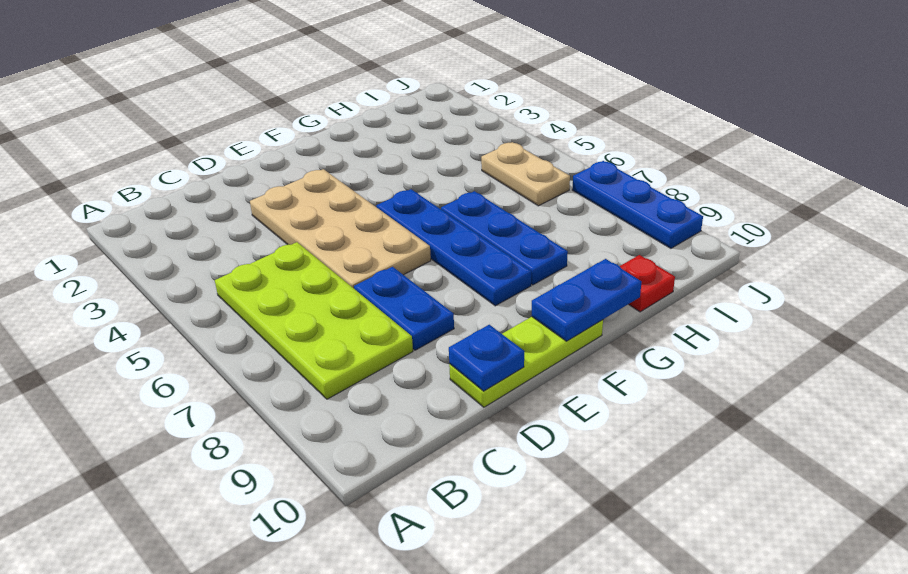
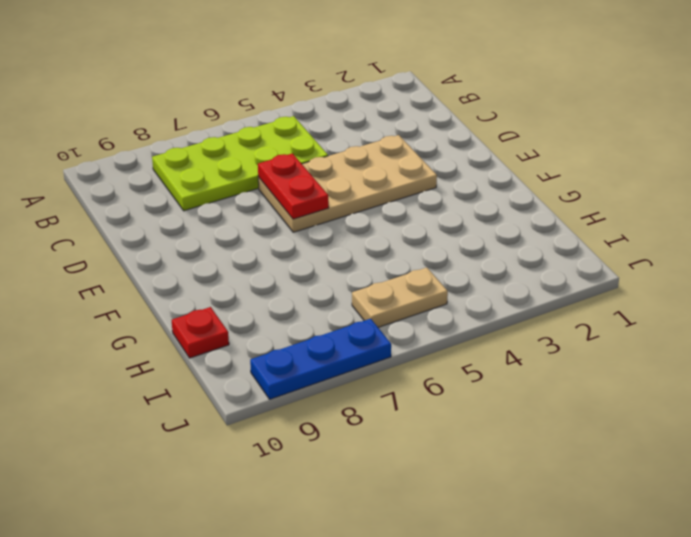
red 1x2 plate [258,153,329,219] -> none
none -> blue 1x2 plate [354,267,454,350]
none -> lime 1x3 plate [449,317,603,407]

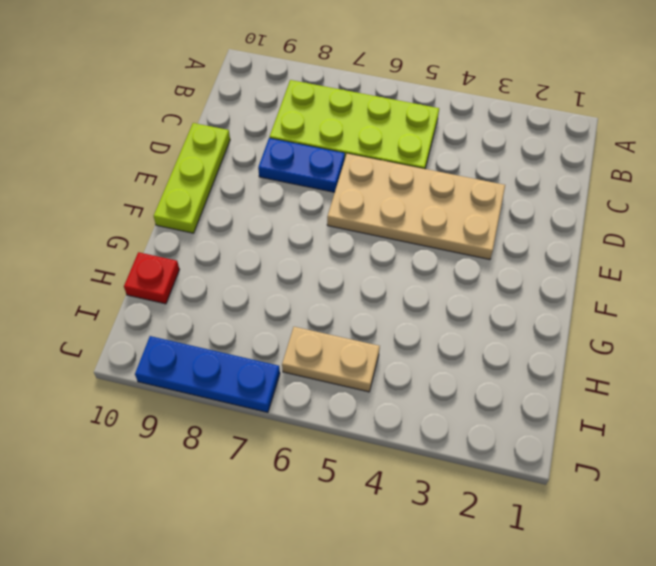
none -> blue 1x4 plate [376,189,531,306]
none -> blue 1x3 plate [441,191,568,285]

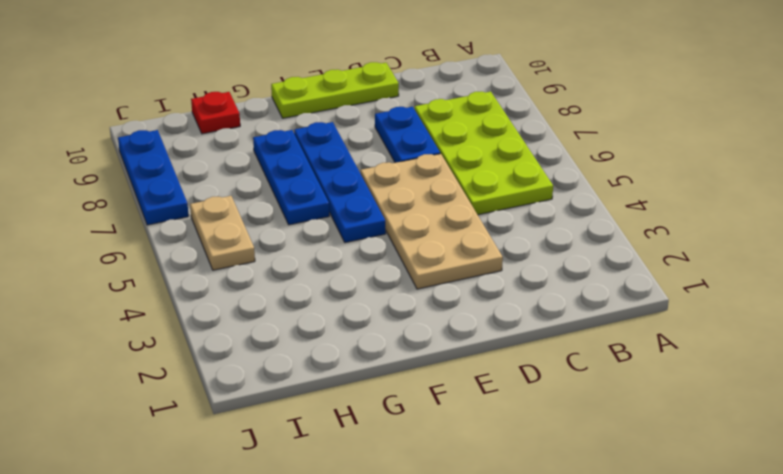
none -> blue 1x1 plate [449,325,524,391]
none -> blue 1x2 plate [531,259,642,341]

